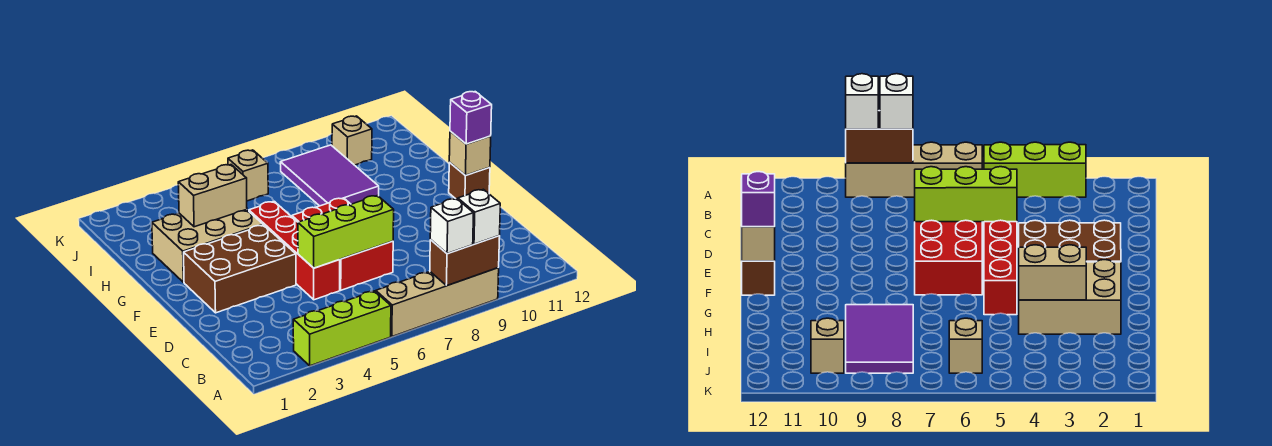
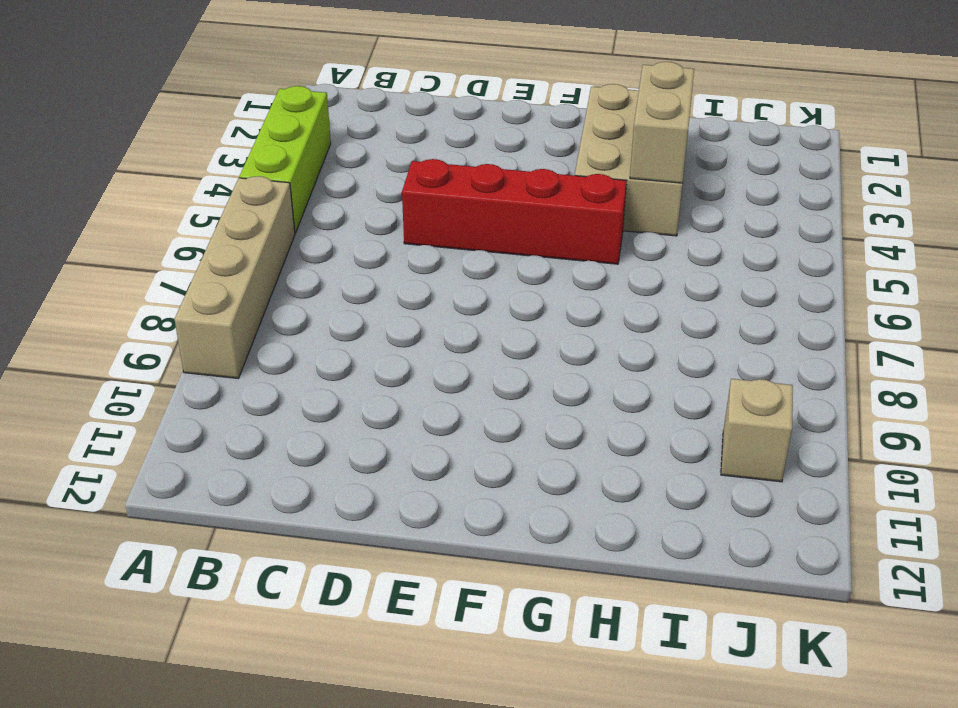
none -> red 2x3 brick [292,198,393,290]
none -> brown 2x3 brick [184,225,296,313]
none -> brown 1x1 brick [449,163,490,199]

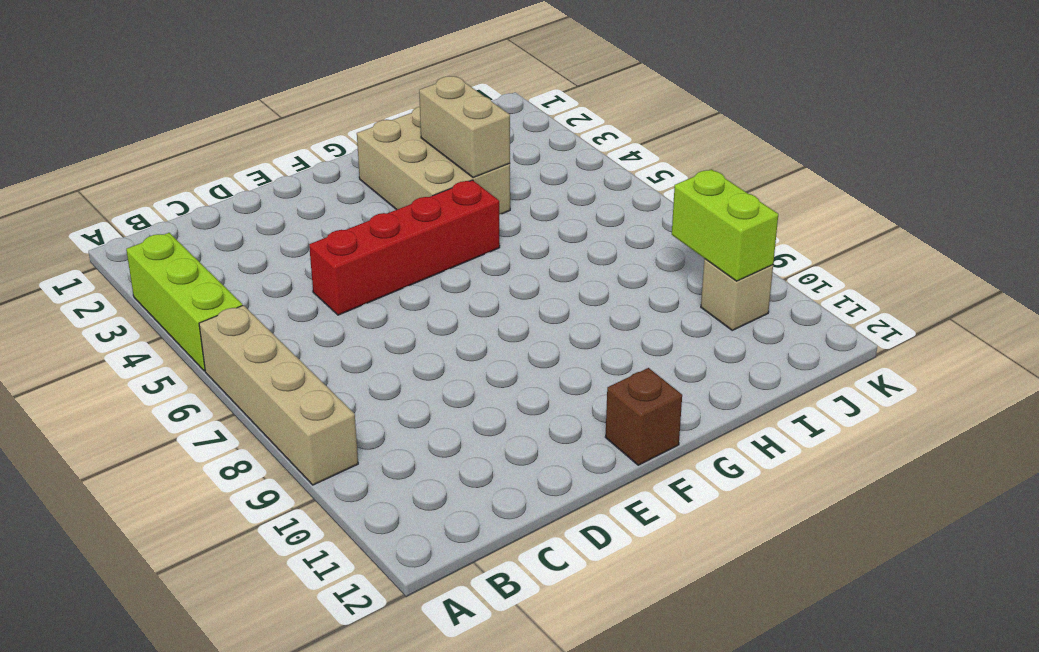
lime 1x2 brick [672,169,778,281] -> none
none -> red 2x3 brick [292,198,393,290]
none -> brown 2x3 brick [184,225,296,313]
none -> purple 2x3 tile [280,145,379,206]

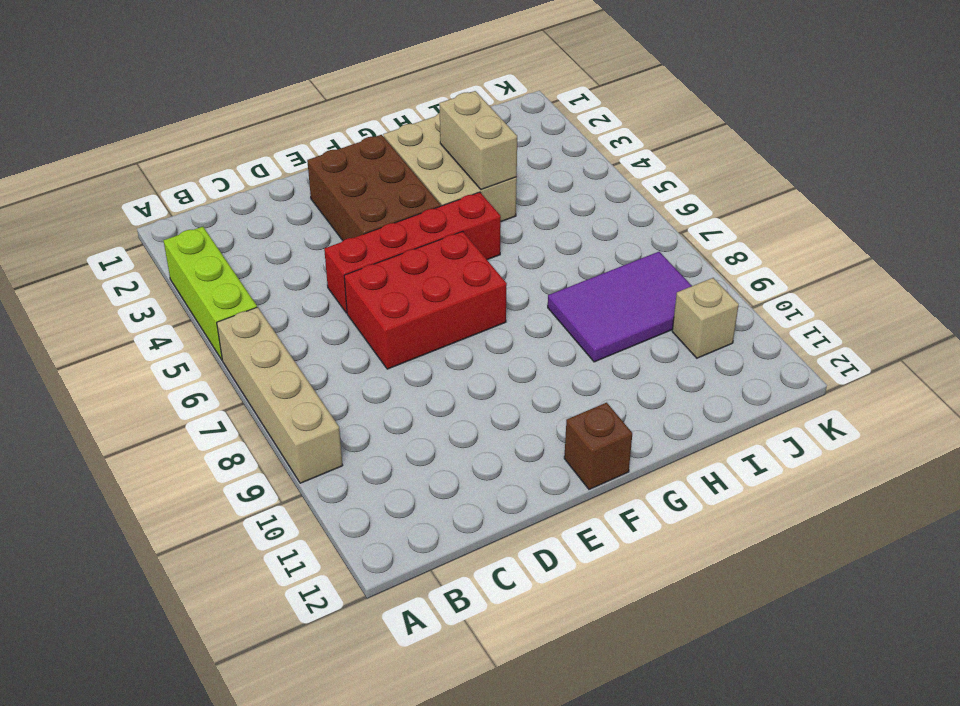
none -> tan 1x1 brick [228,150,268,201]
none -> brown 1x2 brick [430,236,500,286]
none -> lime 1x3 brick [298,195,394,268]

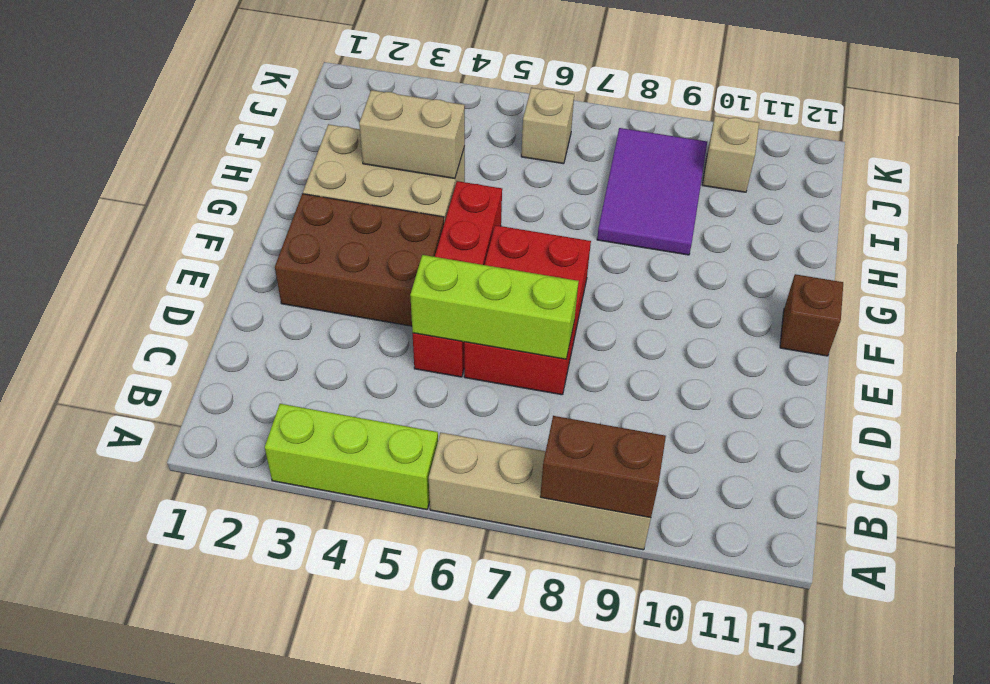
none -> tan 1x1 brick [449,131,491,175]
none -> white 1x1 brick [430,199,474,254]
none -> white 1x1 brick [458,189,500,244]

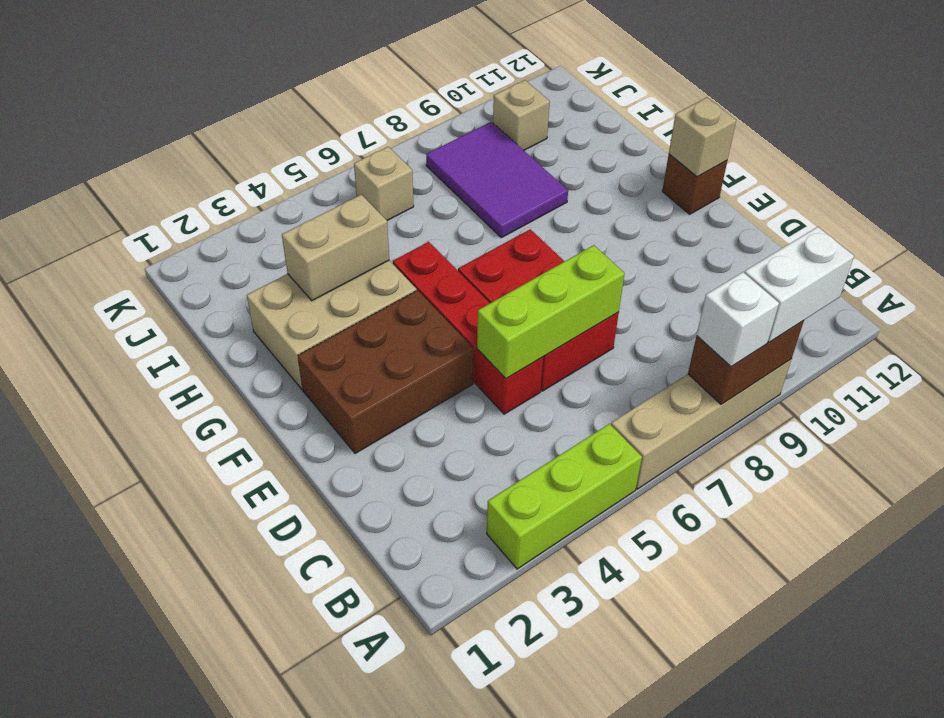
white 1x2 brick [744,227,854,342] -> white 1x1 brick [458,189,500,244]
none -> purple 1x1 brick [450,92,492,144]

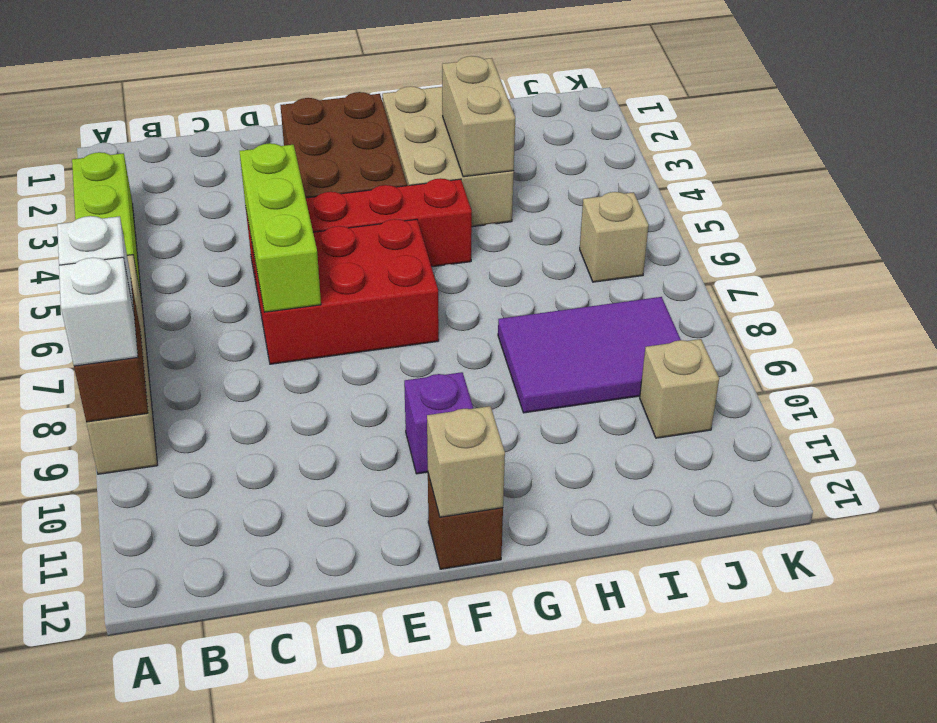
purple 1x1 brick [404,372,473,474] -> purple 1x1 brick moved to [450,92,492,144]

